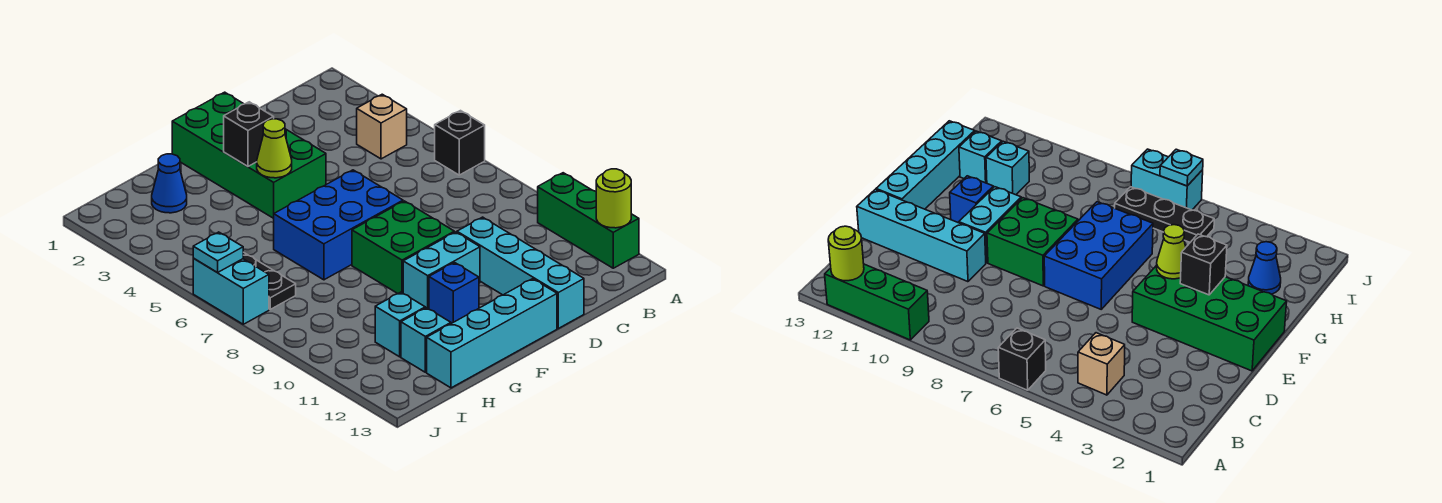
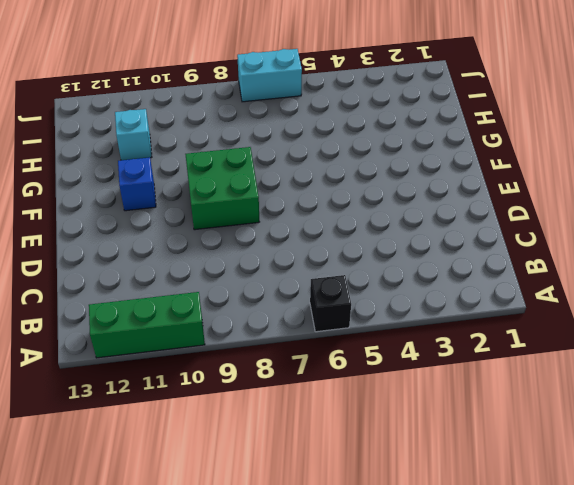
none -> tan 1x1 brick [357,94,407,159]
none -> cyan 1x4 brick [457,217,584,328]
none -> green 2x4 brick [172,92,326,218]

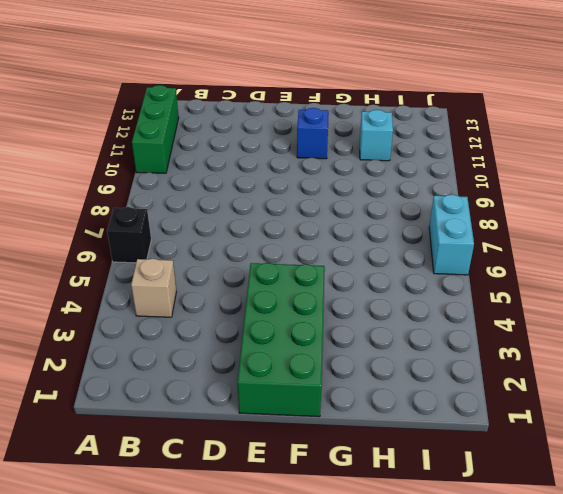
none -> cyan 1x4 brick [457,217,584,328]
none -> blue 2x3 brick [274,170,403,280]
none -> green 2x2 brick [352,201,454,293]

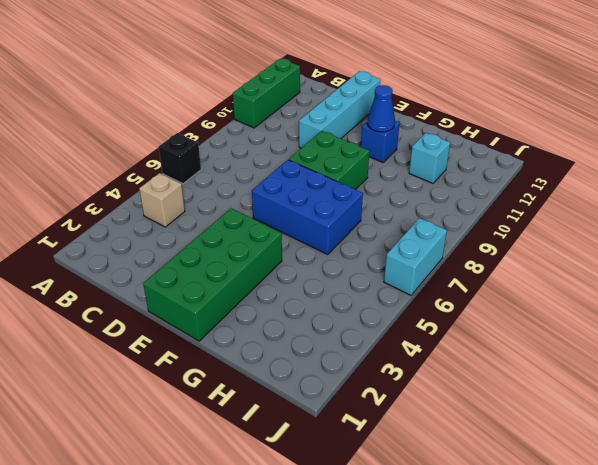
blue 1x1 cone [367,85,395,132] -> blue 1x1 cone moved to [152,154,187,213]
none -> cyan 1x2 brick [403,232,480,309]
none -> cyan 1x4 brick [427,279,557,388]
none -> cyan 1x1 brick [401,308,451,372]

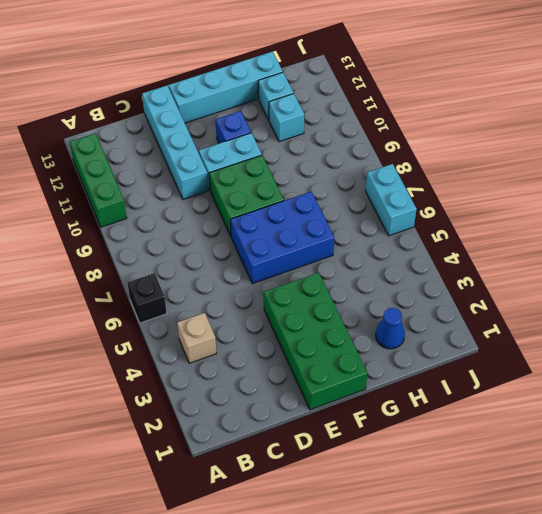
none -> black 1x3 plate [243,252,296,309]
none -> lime 1x1 round brick [596,169,631,228]
none -> black 1x1 brick [224,102,274,166]

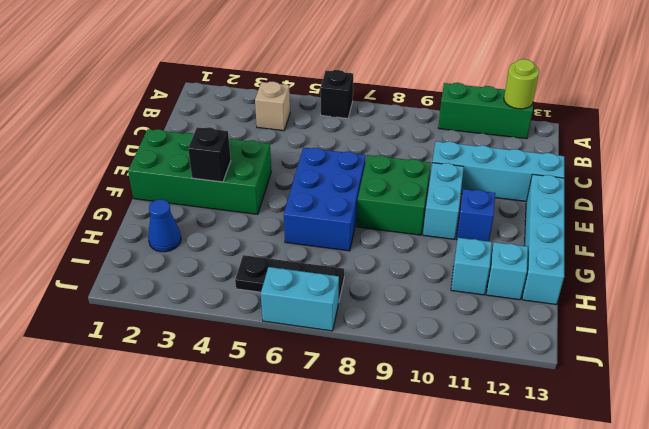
none -> lime 1x1 cone [257,119,292,178]
none -> cyan 1x1 plate [193,232,243,273]

